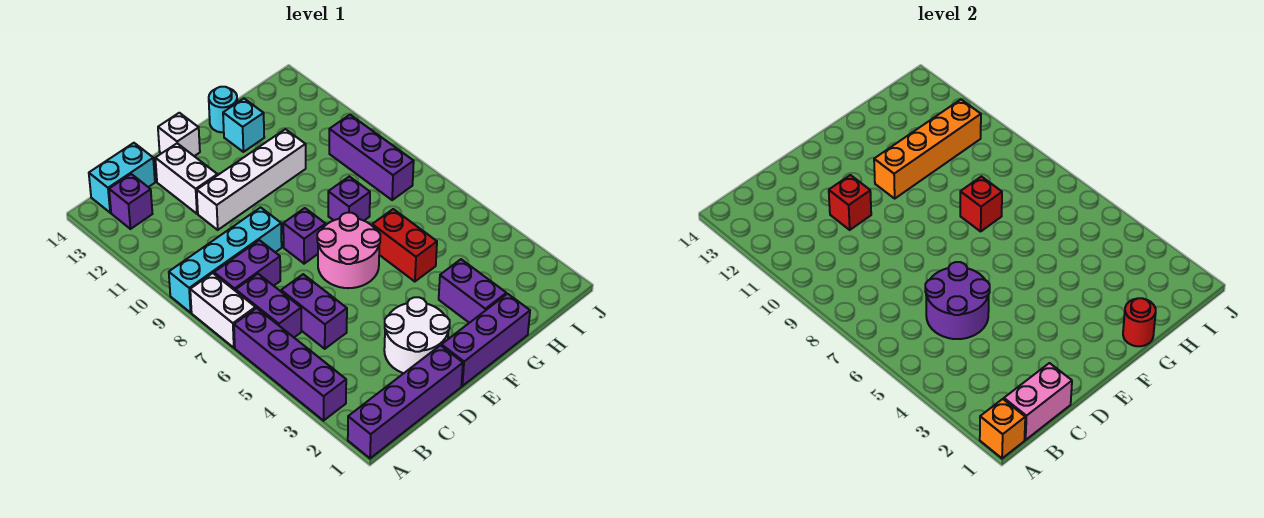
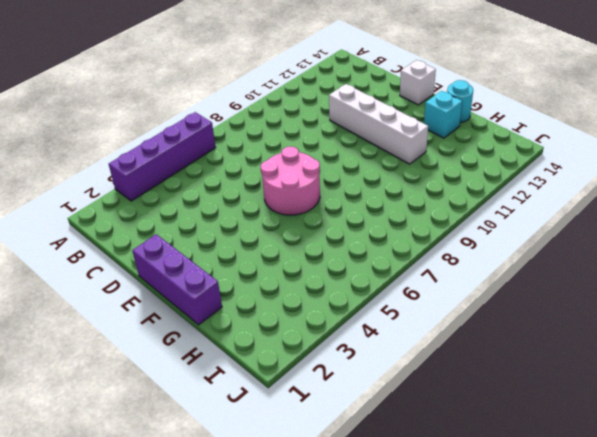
none -> purple 1x4 brick [348,345,463,458]
none -> white 1x2 brick [190,273,256,348]
none -> cyan 1x4 brick [169,207,282,313]

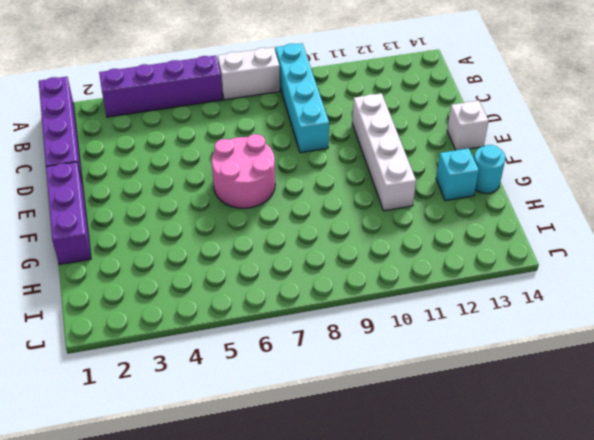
none -> purple 1x2 brick [236,274,301,337]
none -> purple 1x2 brick [214,240,280,291]
none -> purple 1x1 brick [109,174,152,229]

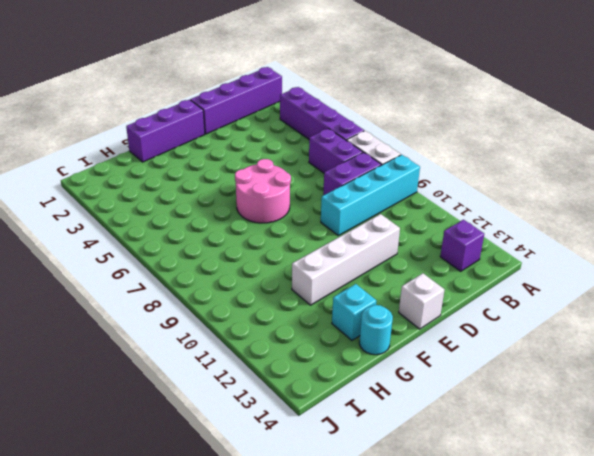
none -> cyan 1x2 brick [89,143,155,213]
none -> purple 1x2 brick [281,274,347,349]
none -> white 2x2 round brick [384,297,450,373]

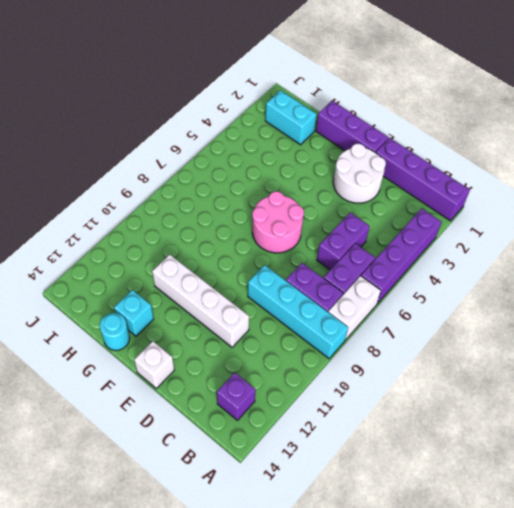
cyan 1x2 brick [265,90,316,145] -> cyan 1x2 brick moved to [89,143,155,213]
none -> white 1x2 brick [155,143,217,214]
none -> purple 1x1 brick [283,208,326,264]
none -> purple 1x2 brick [439,259,506,323]

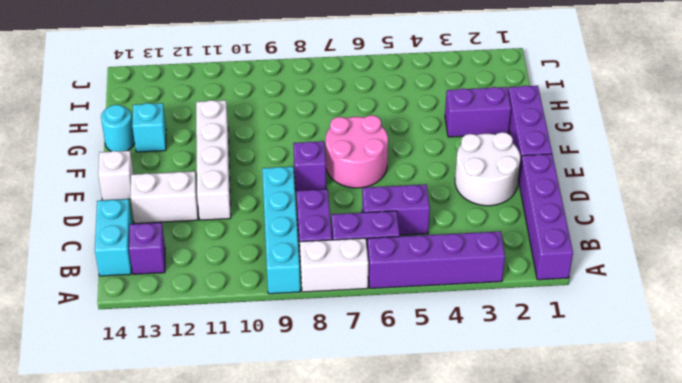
none -> red 1x2 brick [372,209,437,282]
none -> purple 1x1 brick [328,176,370,221]
none -> purple 1x3 brick [329,115,414,200]

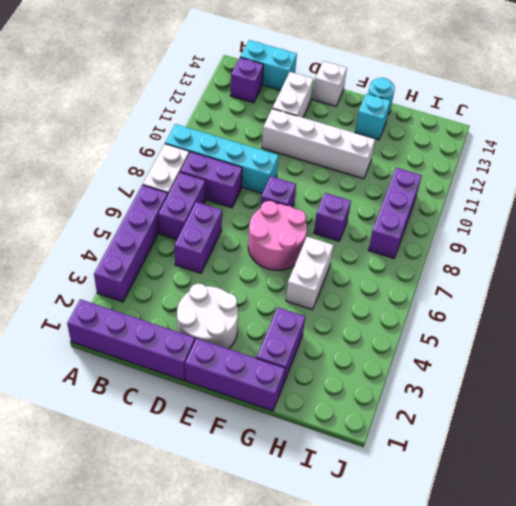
white 1x2 brick [286,237,334,310] -> red 1x2 brick [372,209,437,282]
none -> orange 1x1 brick [980,399,1025,458]
none -> pink 1x2 brick [1004,363,1072,440]
none -> purple 2x2 round brick [925,262,990,339]

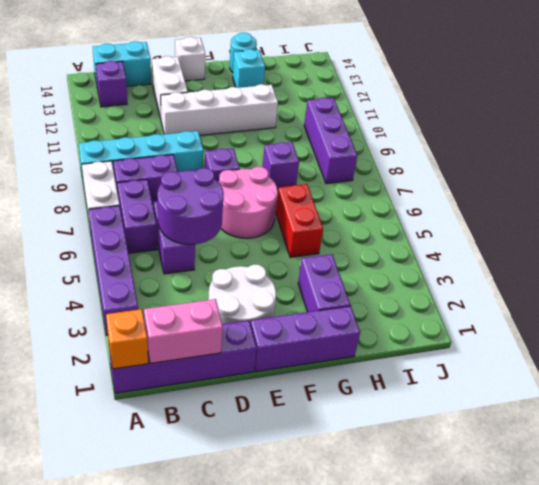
none -> red 1x1 brick [829,175,871,230]
none -> orange 1x4 brick [874,100,981,198]
none -> red 1x1 round brick [1123,298,1156,346]

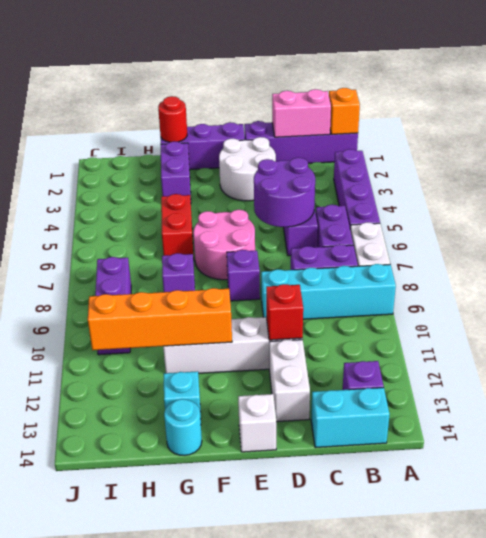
none -> red 1x1 brick [960,176,1002,231]

